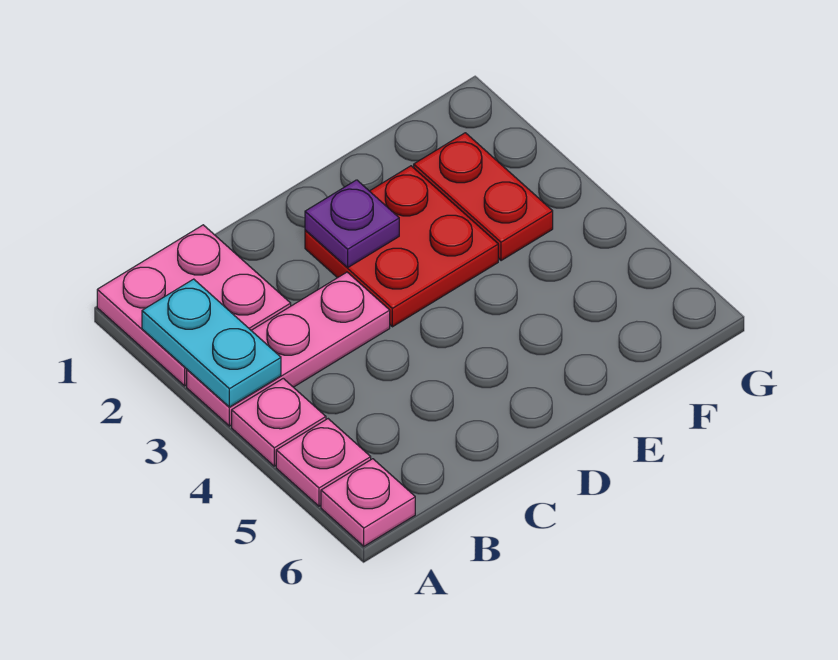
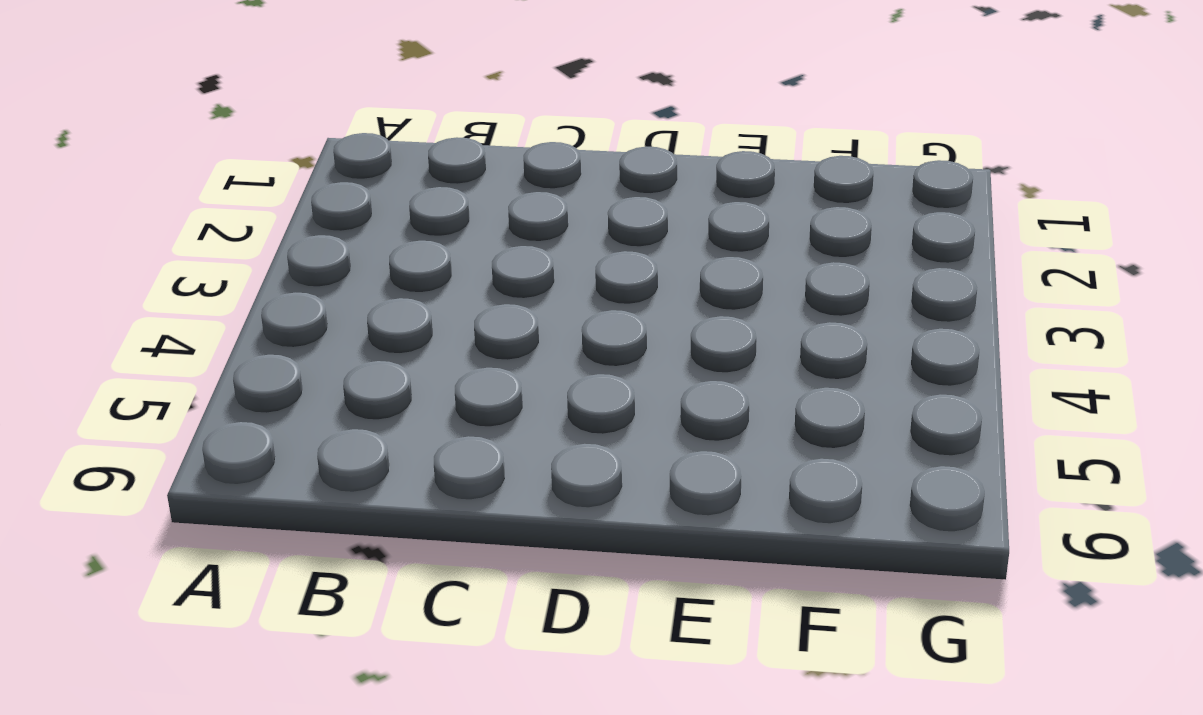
none -> pink 2x2 plate [97,225,291,386]
none -> pink 1x3 plate [187,272,390,426]

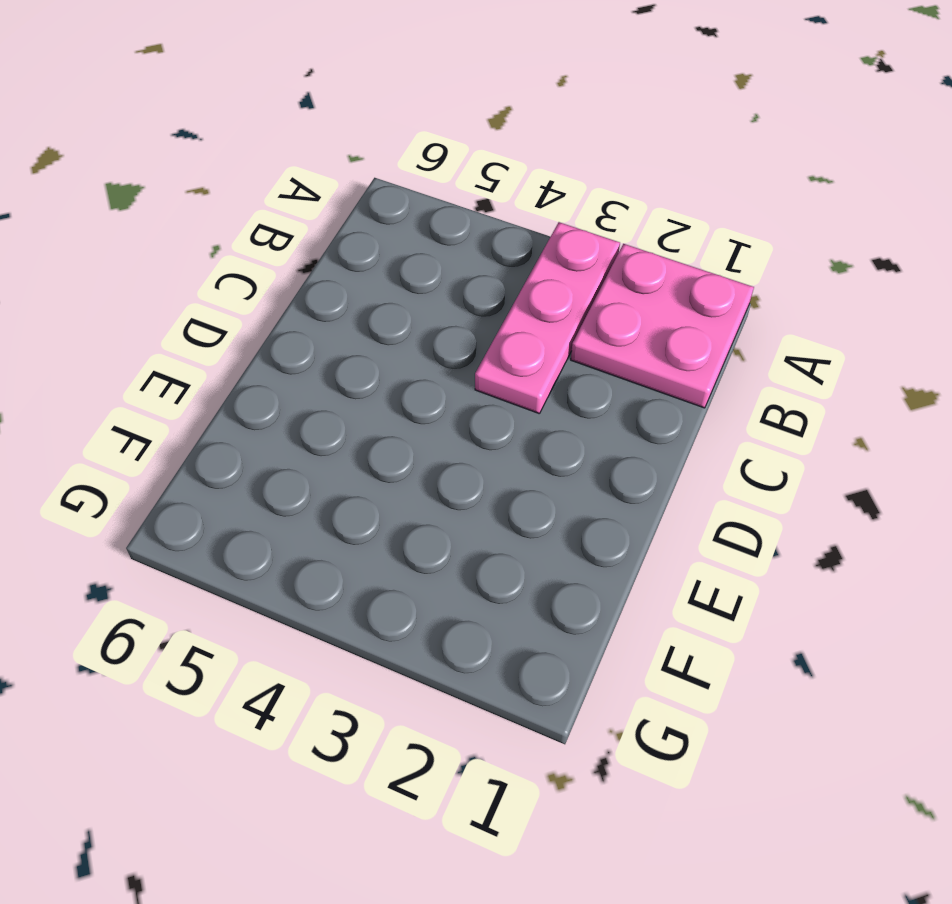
none -> pink 1x1 plate [232,378,326,466]
none -> pink 1x1 plate [276,419,371,506]

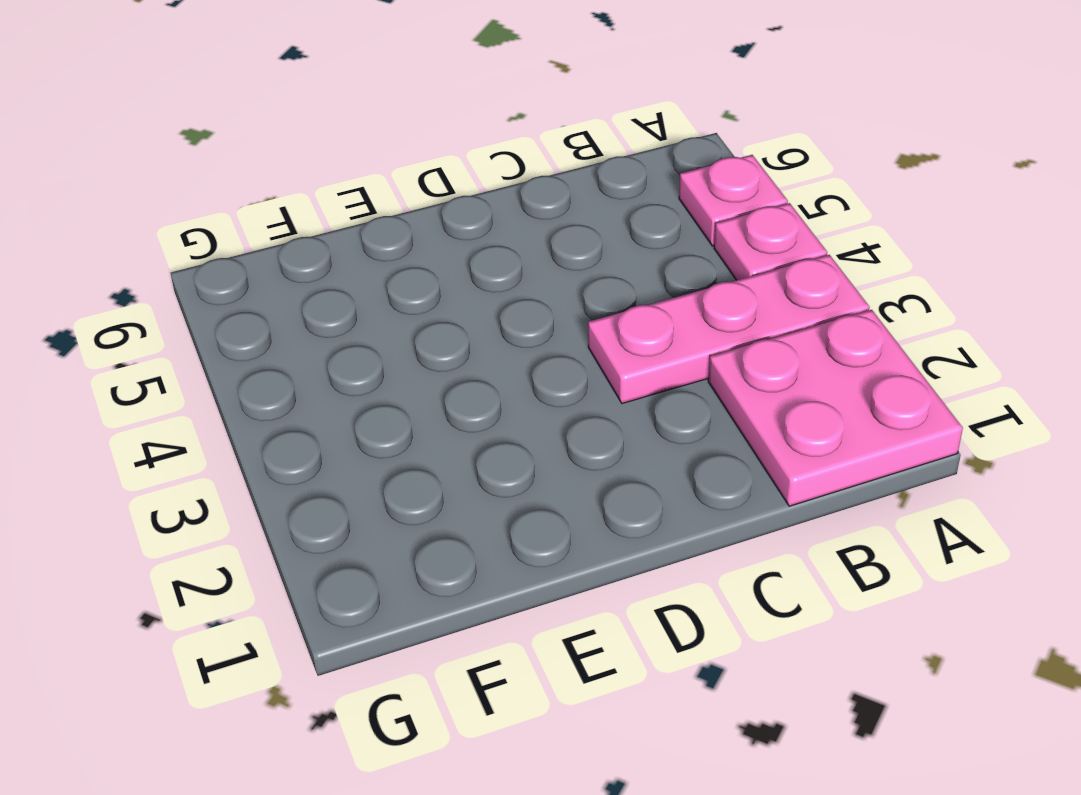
none -> pink 1x1 plate [321,459,415,546]
none -> red 2x2 plate [305,166,498,327]

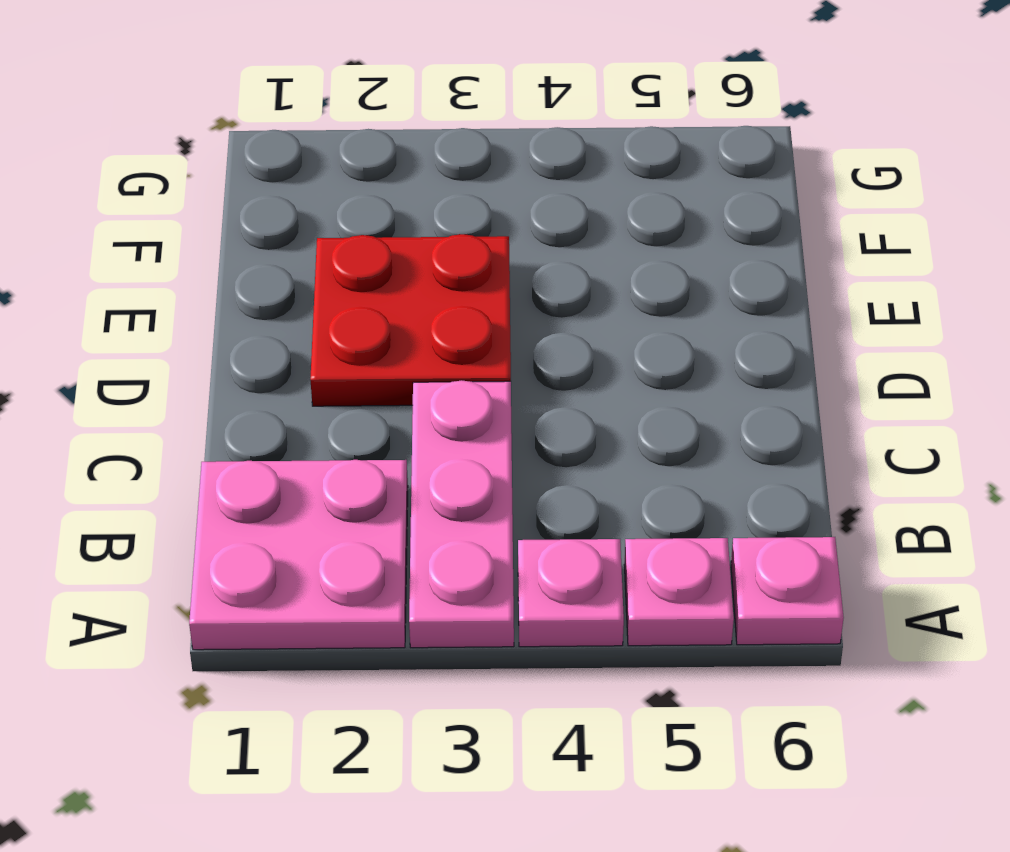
none -> red 1x2 plate [414,133,553,261]
none -> cyan 1x2 plate [142,279,281,407]

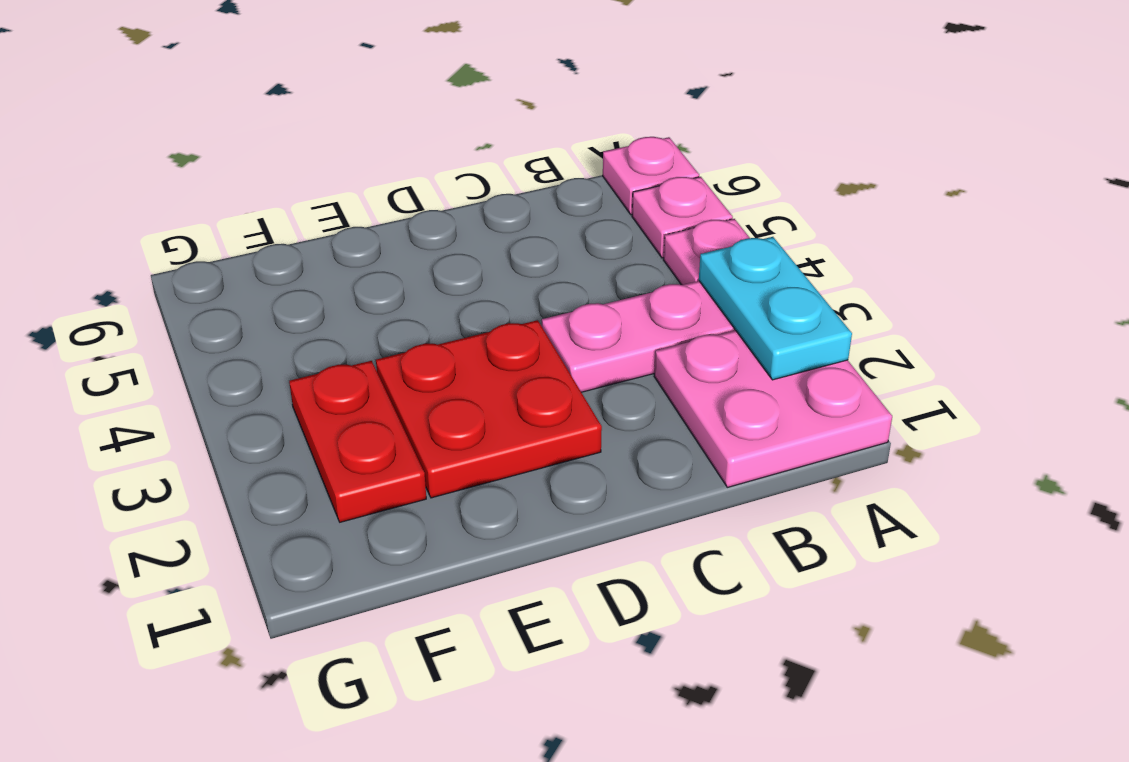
none -> purple 1x1 plate [305,180,399,267]

